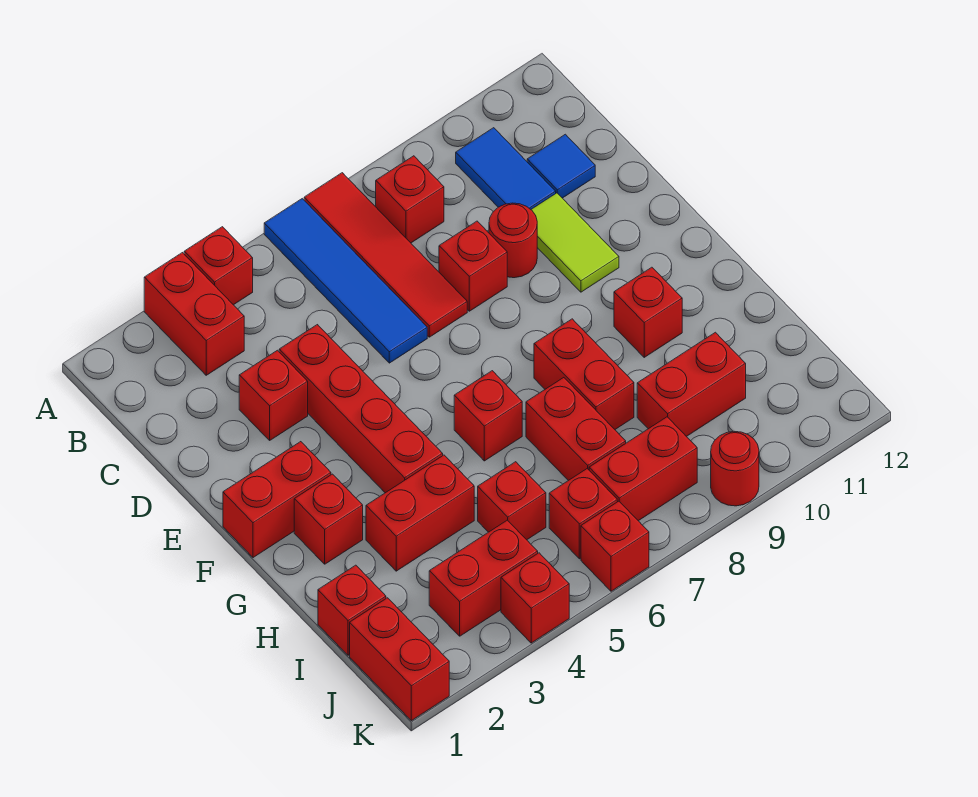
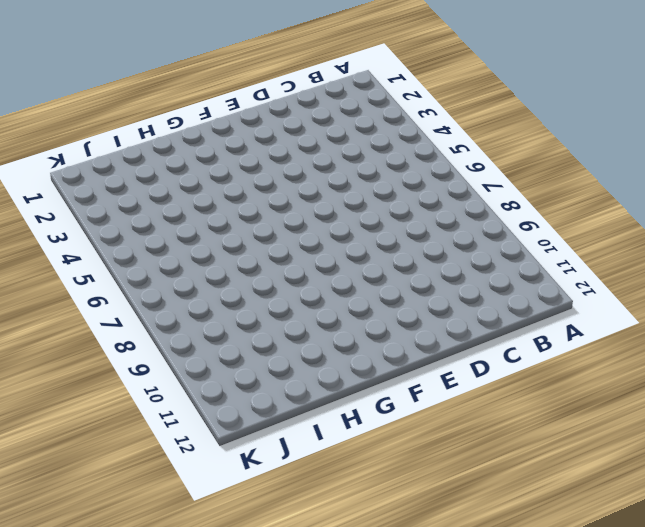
none -> red 1x2 brick [144,253,244,375]
none -> red 1x1 brick [184,227,253,305]
none -> blue 1x4 tile [264,199,427,363]

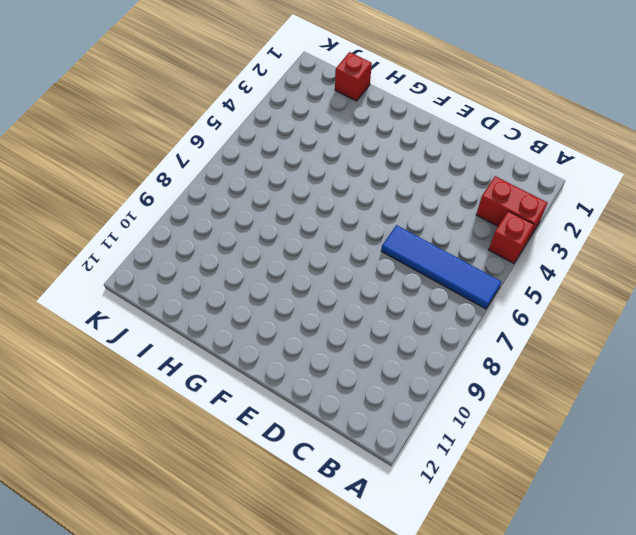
none -> red 1x4 tile [304,173,467,337]
none -> red 1x1 brick [376,156,444,243]
none -> blue 1x2 tile [456,128,556,209]

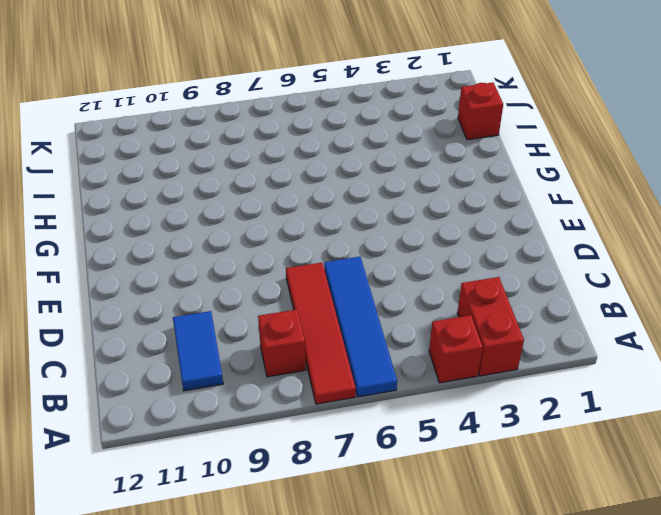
none -> blue 1x1 tile [527,134,595,198]
none -> red 1x1 brick [239,350,308,440]
none -> red 1x4 brick [279,325,443,493]

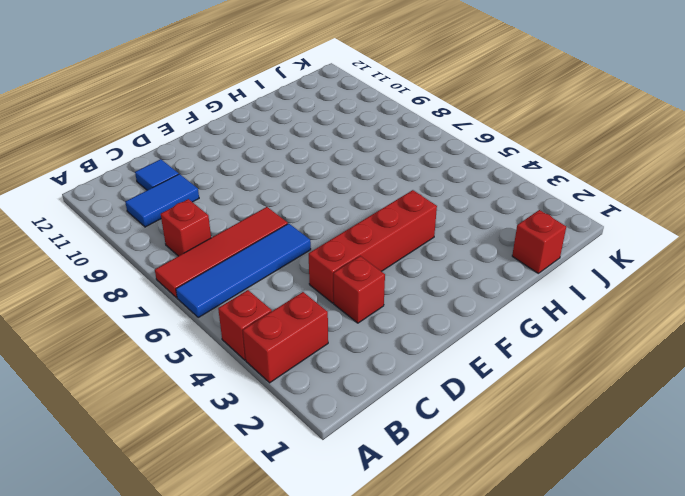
none -> red 1x1 brick [439,221,507,311]
none -> red 1x1 round brick [489,203,537,278]
none -> lime 1x2 tile [531,193,619,292]

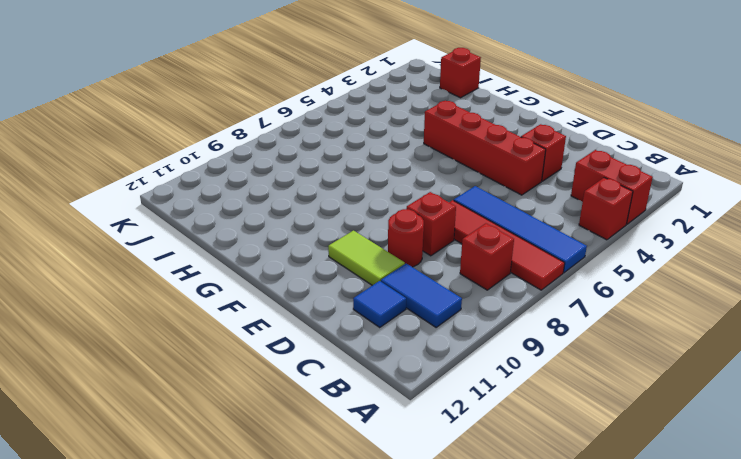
none -> red 1x2 brick [223,442,331,558]
none -> red 1x1 brick [294,474,363,564]
none -> red 1x1 brick [454,371,522,461]

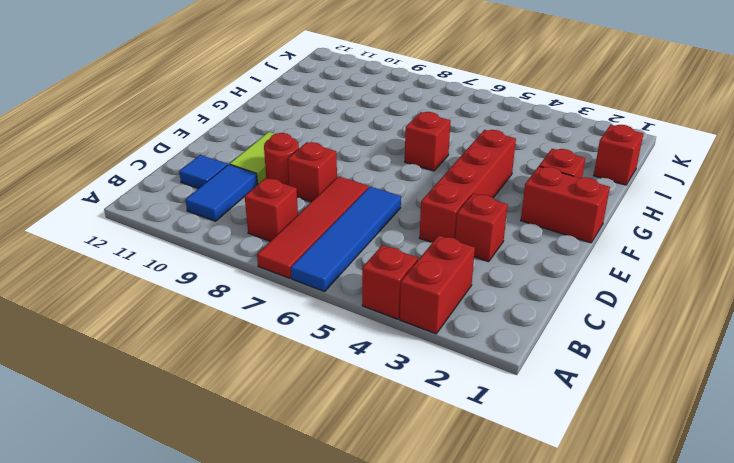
none -> red 1x2 brick [534,319,634,429]
none -> red 1x1 brick [614,267,682,357]
none -> red 1x2 brick [366,455,474,571]

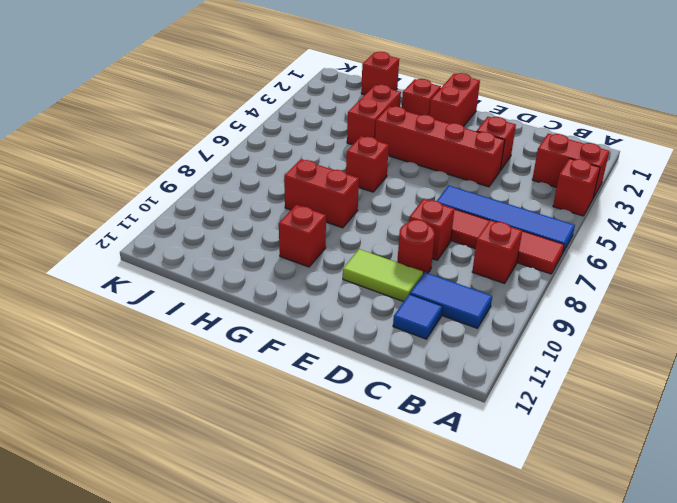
none -> red 1x2 brick [526,378,626,481]
none -> red 1x1 brick [478,462,546,540]
none -> red 1x2 brick [637,332,746,437]

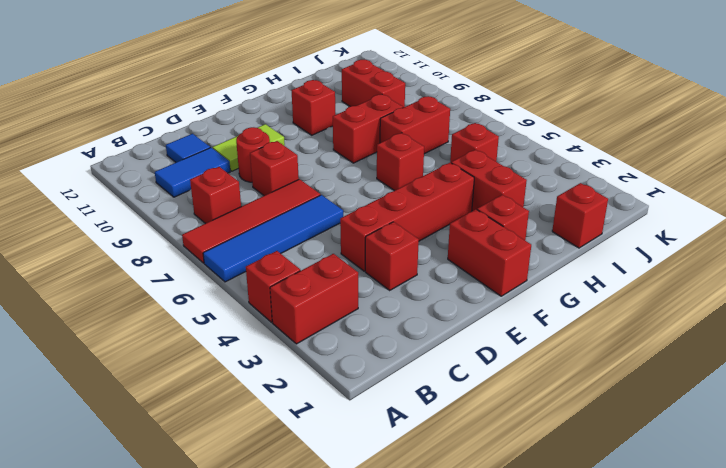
none -> red 1x2 brick [350,598,449,721]
none -> red 1x2 brick [429,520,538,636]
none -> red 1x1 brick [549,469,617,559]

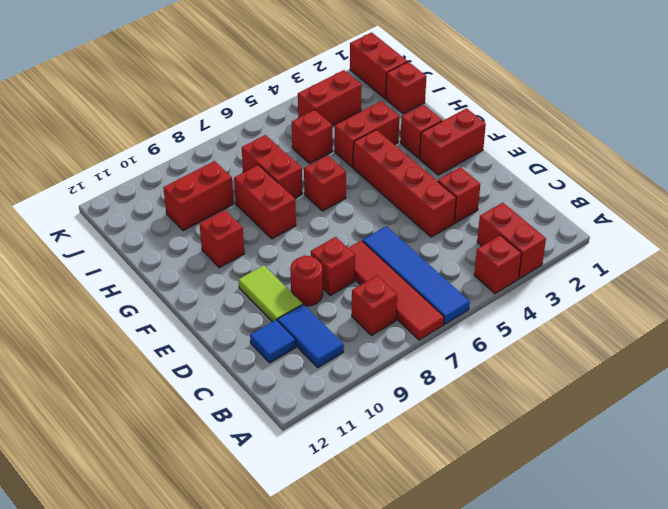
none -> red 1x1 brick [549,469,617,559]
none -> red 1x2 brick [589,417,697,521]
none -> red 1x1 brick [501,553,569,643]

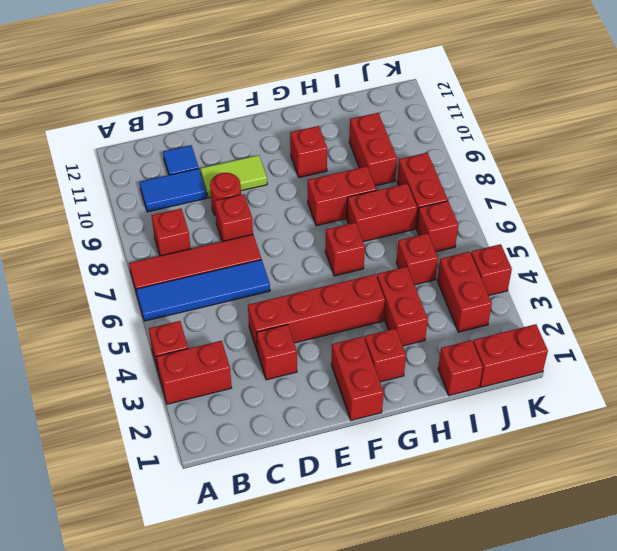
none -> red 1x1 brick [581,501,649,591]
none -> red 1x1 round brick [711,431,759,506]

